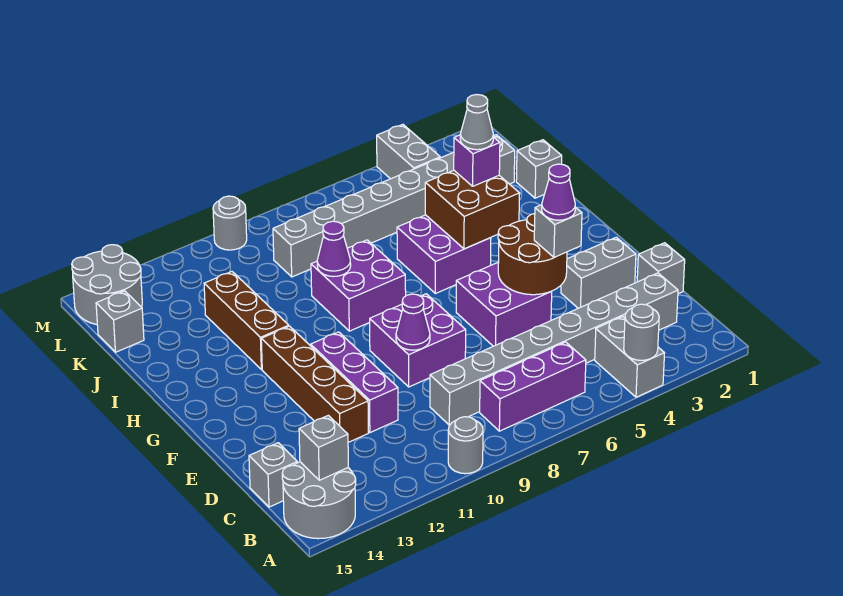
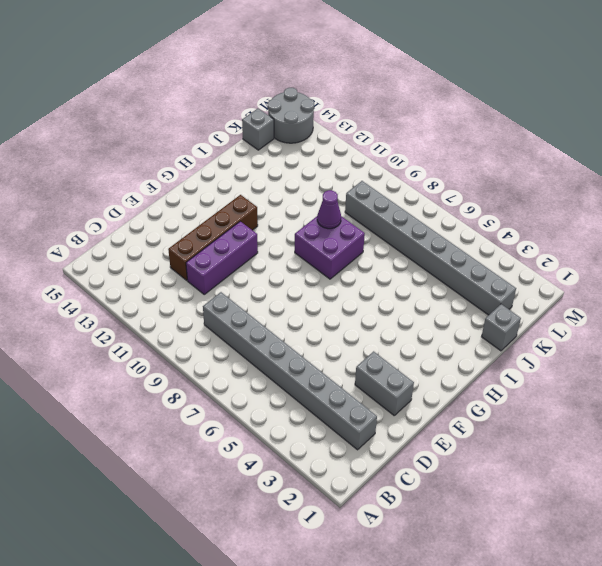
none -> grey 1x2 brick [595,316,665,397]
none -> grey 1x1 round brick [448,417,483,474]
none -> grey 2x2 round brick [282,462,356,539]
none -> purple 1x3 brick [480,342,586,431]

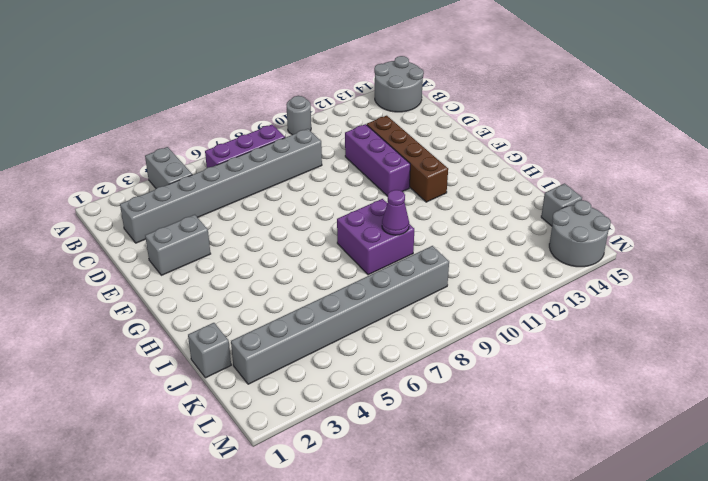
none -> grey 1x1 brick [249,443,297,507]
none -> grey 1x1 brick [637,243,685,294]
none -> purple 2x2 brick [456,262,552,346]
none -> purple 2x2 brick [370,294,466,387]

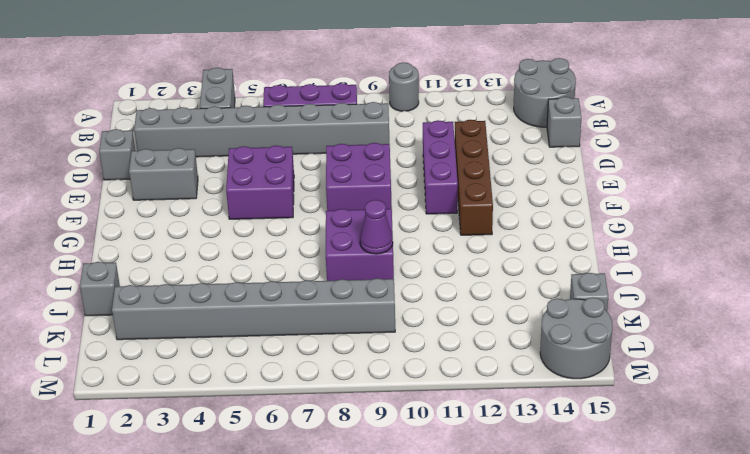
none -> purple 2x2 brick [397,215,491,294]
none -> brown 1x3 brick [204,272,289,370]
none -> grey 1x2 brick [377,124,440,179]
none -> grey 1x1 round brick [213,196,247,250]

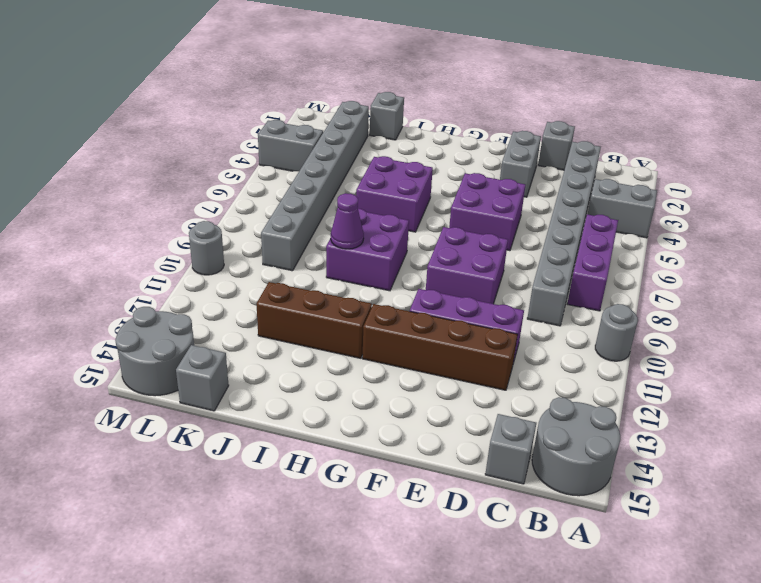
none -> grey 1x1 round brick [624,304,659,360]
none -> grey 1x1 brick [299,415,348,480]
none -> brown 2x2 round brick [498,214,567,295]
none -> purple 1x1 cone [396,294,430,350]

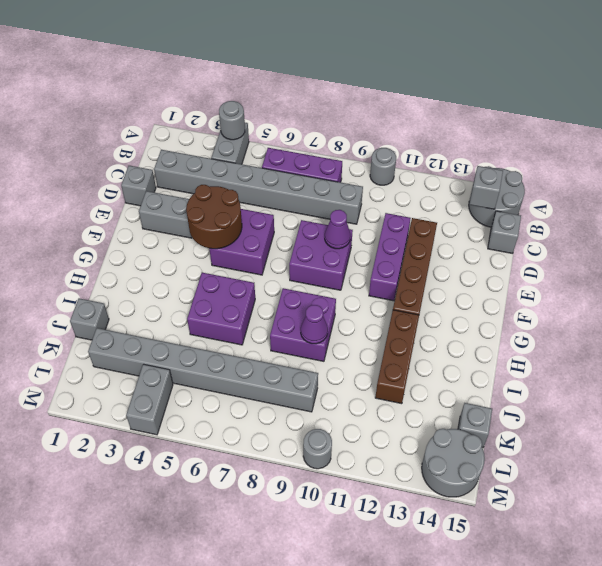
none -> brown 2x2 brick [425,171,519,249]
none -> grey 1x1 brick [534,205,582,257]
none -> purple 1x1 brick [454,135,500,186]
none -> purple 1x1 cone [542,164,575,220]

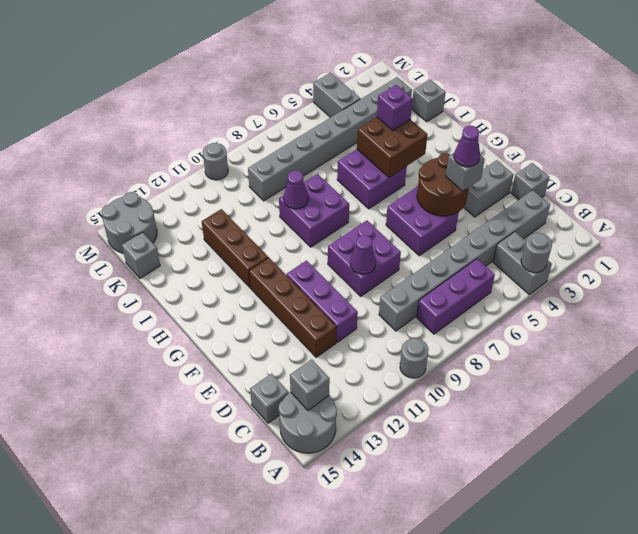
none -> grey 1x1 cone [460,95,493,150]

